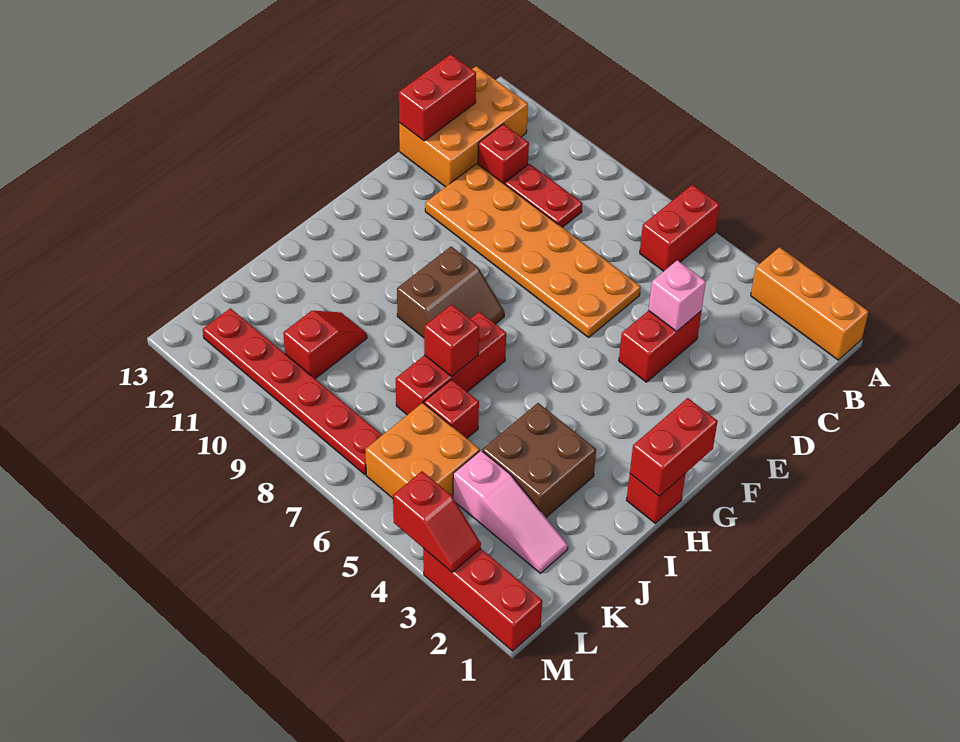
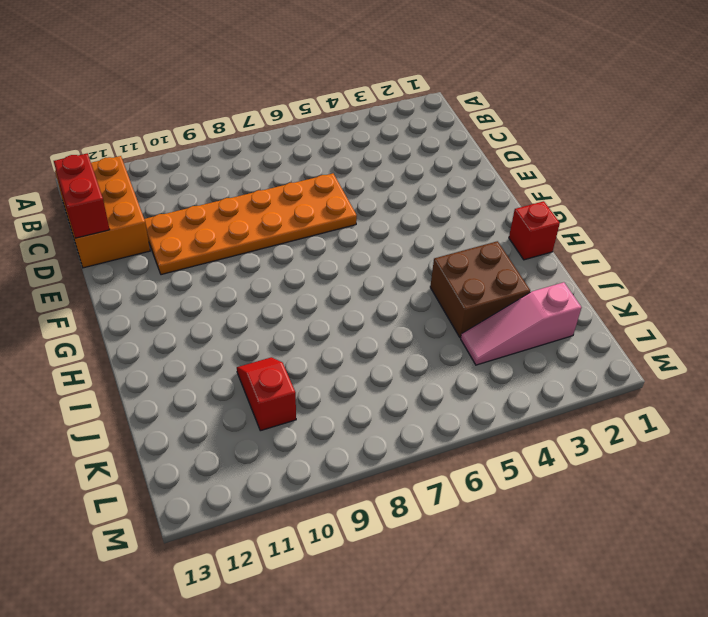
pink 1x3 slope [461,282,582,365] -> pink 1x3 slope turned to [453,451,568,573]
none -> orange 1x3 brick [751,247,869,360]
none -> red 1x2 brick [640,185,720,271]
none -> red 1x2 plate [505,164,582,227]

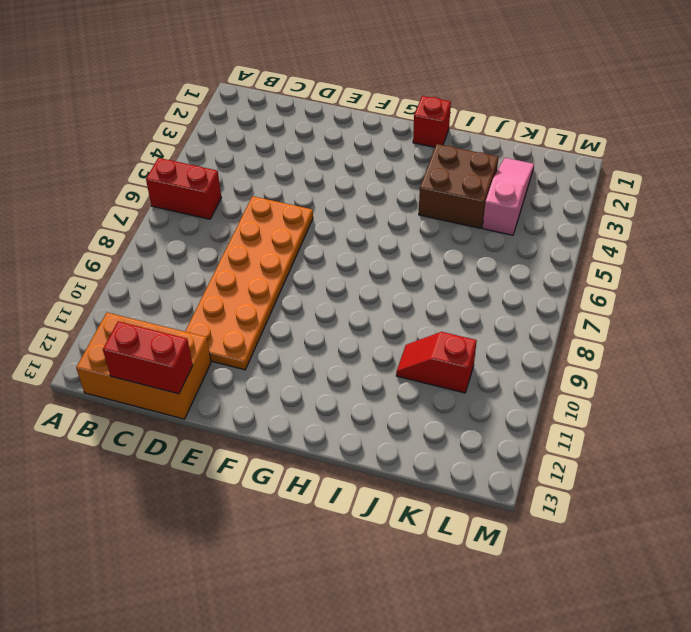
none -> orange 1x3 brick [751,247,869,360]
none -> red 1x2 plate [505,164,582,227]
none -> red 1x1 brick [478,124,529,184]

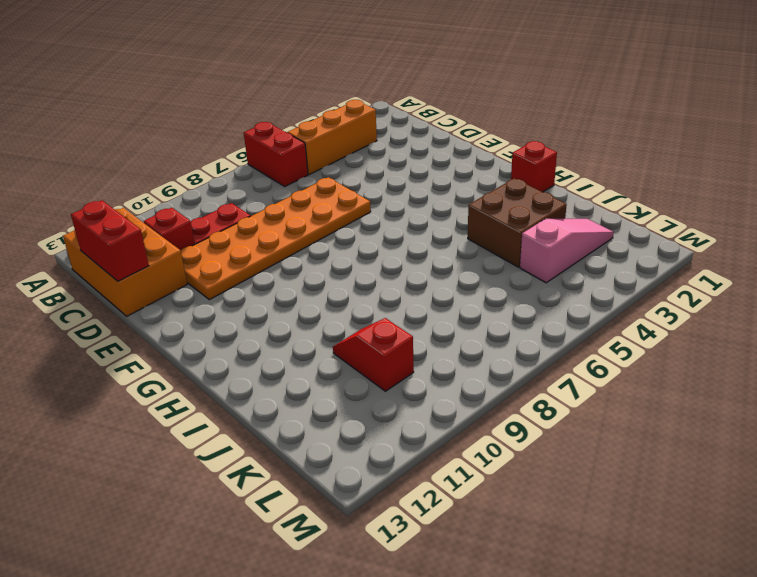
orange 1x3 brick [287,100,377,175] -> orange 1x3 brick moved to [751,247,869,360]
none -> red 1x2 brick [619,311,701,382]
none -> brown 2x2 slope [397,247,505,338]
none -> red 1x3 brick [396,312,506,415]

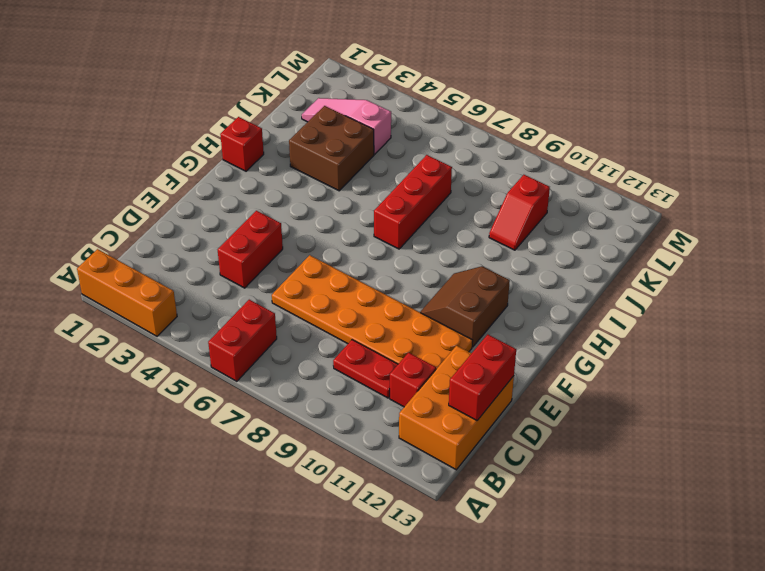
brown 2x2 slope [420,266,510,347] -> brown 2x2 slope moved to [397,247,505,338]
none -> red 1x1 brick [424,380,479,438]
none -> orange 2x2 brick [365,403,480,498]
none -> red 1x6 plate [203,308,382,475]

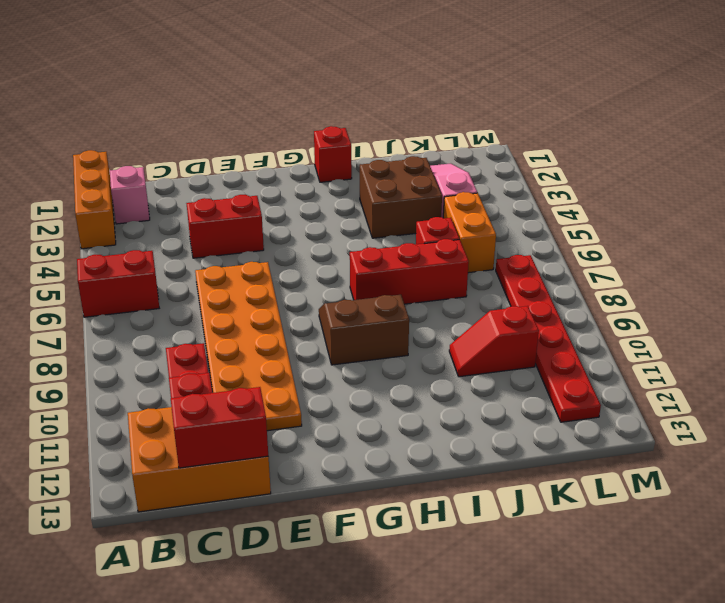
pink 1x1 brick [110,166,150,224] -> pink 1x1 brick moved to [649,260,706,331]
orange 1x2 brick [443,192,496,273] -> orange 2x2 brick [365,403,480,498]
none -> red 1x3 brick [423,548,542,651]
none -> red 1x2 brick [630,398,718,496]
none -> red 1x1 brick [424,304,479,376]

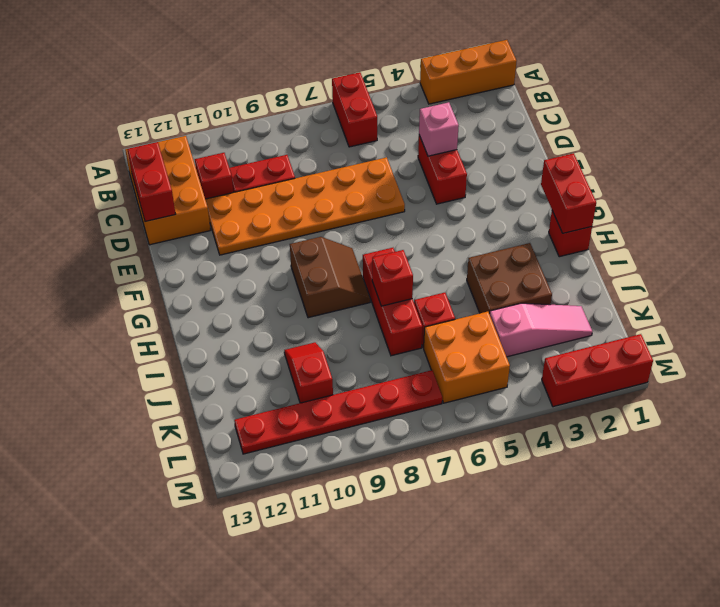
none -> red 1x2 slope [393,471,481,572]

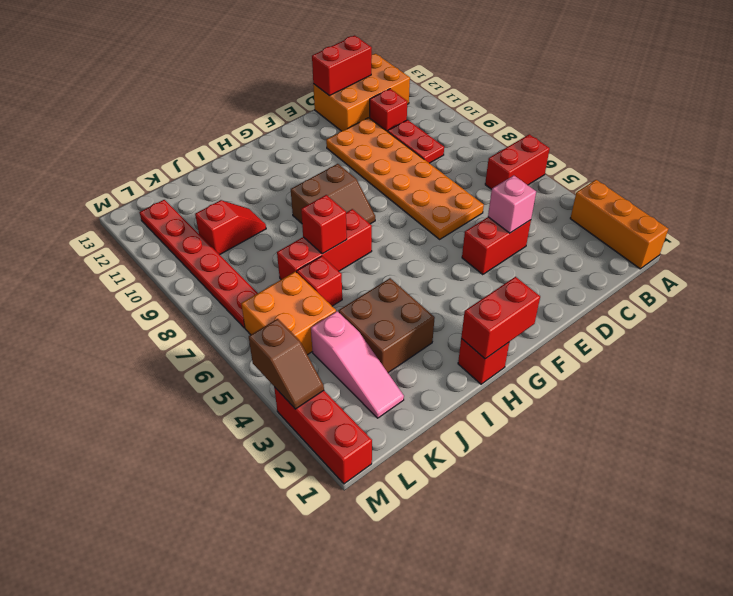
brown 1x2 slope [249,319,324,409] -> red 1x2 slope [393,471,481,572]

